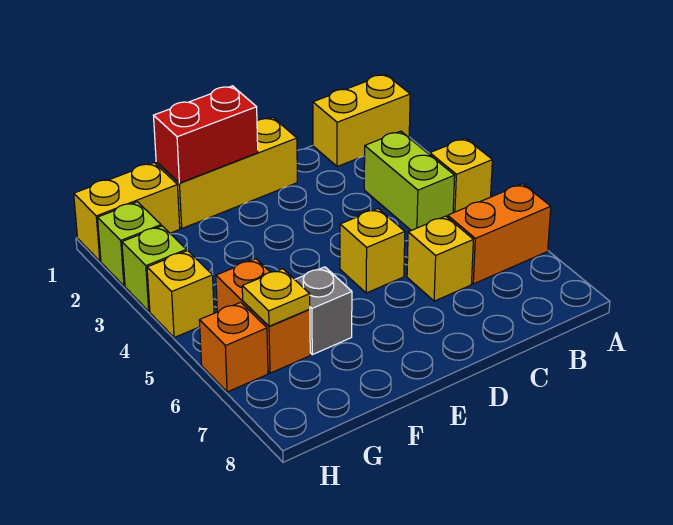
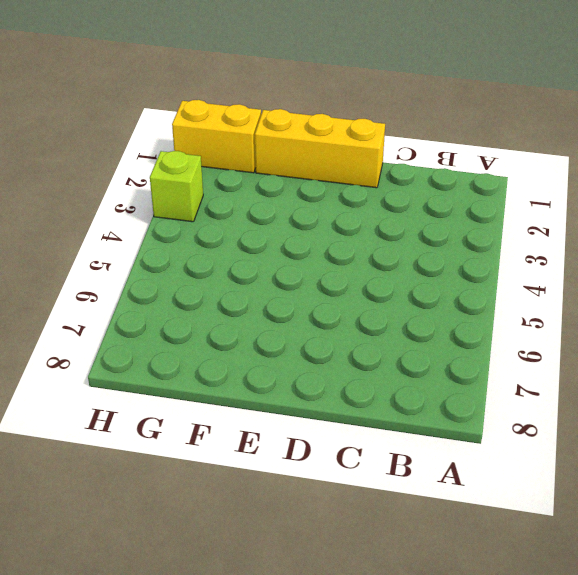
none -> yellow 1x2 brick [313,74,410,167]
none -> yellow 1x1 brick [430,138,492,213]
none -> orange 1x2 brick [448,184,551,284]

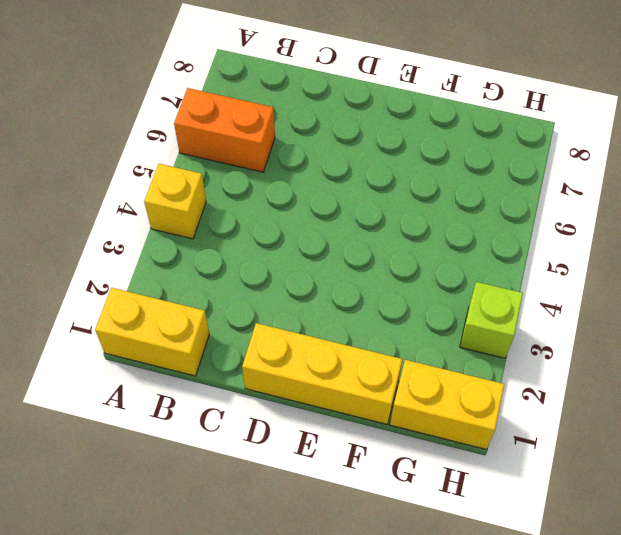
none -> lime 1x2 brick [364,131,455,230]
none -> yellow 1x1 brick [407,216,473,301]
none -> yellow 1x1 brick [340,209,405,293]

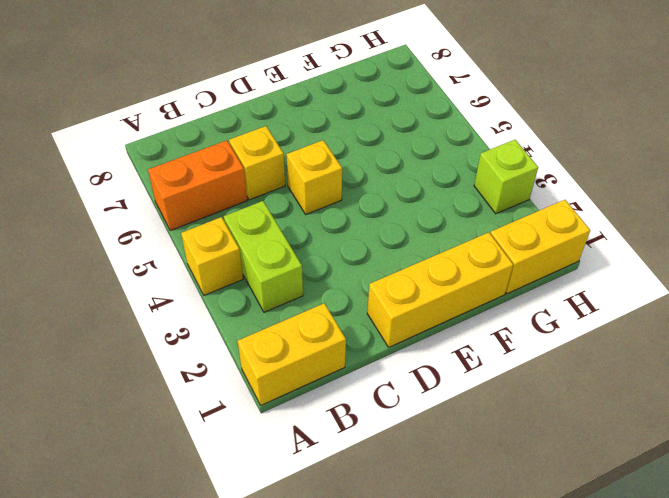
none -> grey 1x1 brick [295,267,352,355]
none -> orange 1x2 brick [216,259,310,373]
none -> lime 1x1 brick [98,202,161,286]

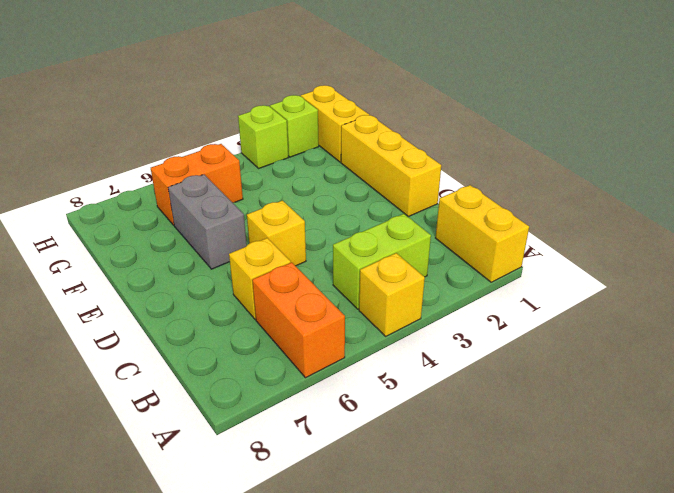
grey 1x2 brick [168,174,247,269] -> grey 1x1 brick [295,267,352,355]
none -> yellow 1x1 brick [147,251,214,338]
none -> orange 1x1 brick [199,302,268,392]
none -> red 1x2 brick [154,86,258,183]

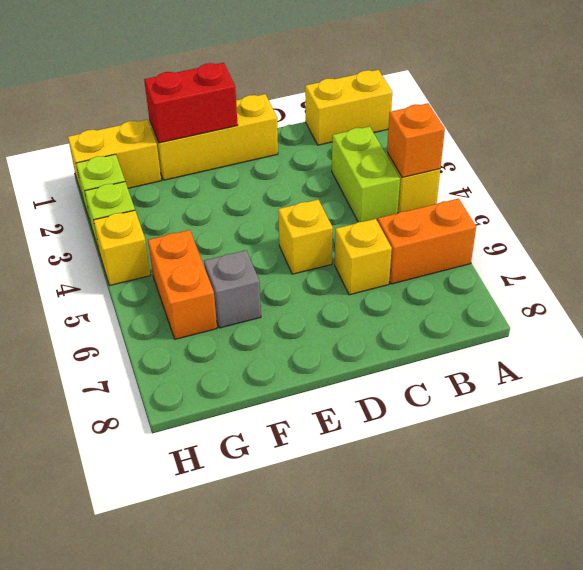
orange 1x1 brick [387,103,445,177] -> orange 1x1 brick moved to [199,302,268,392]
none -> yellow 1x1 plate [242,269,310,326]

